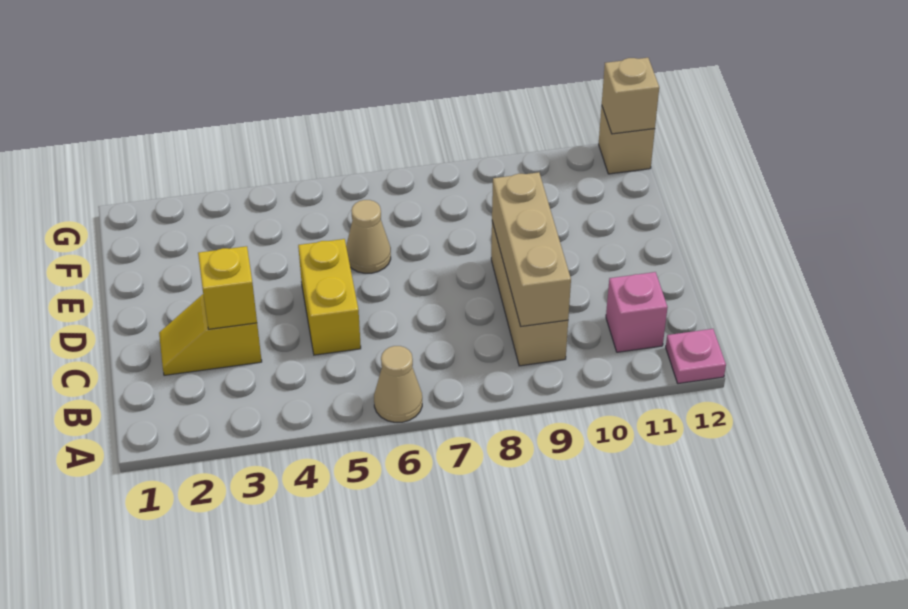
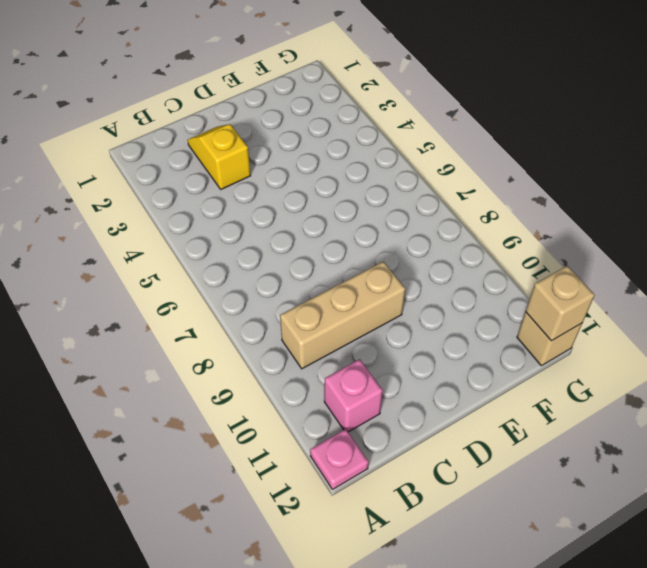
none -> tan 1x1 cone [374,346,422,422]
none -> yellow 1x2 brick [298,239,361,355]

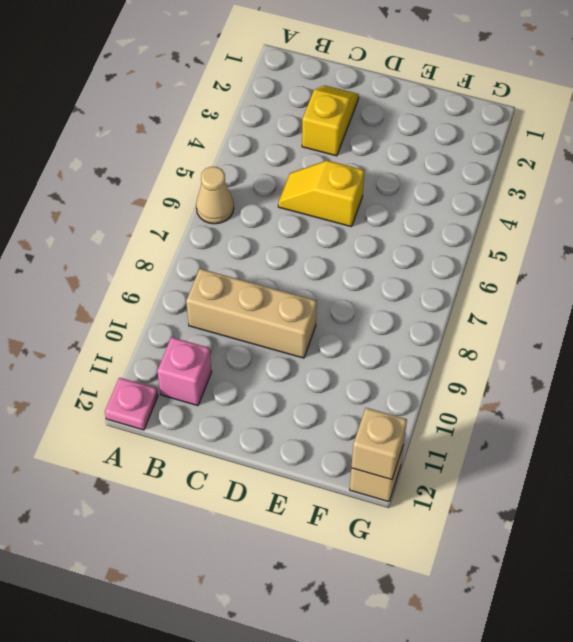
yellow 1x2 slope [278,160,364,227] -> yellow 1x2 brick [298,239,361,355]
none -> tan 1x1 cone [346,200,391,273]
none -> tan 1x3 brick [492,172,571,326]

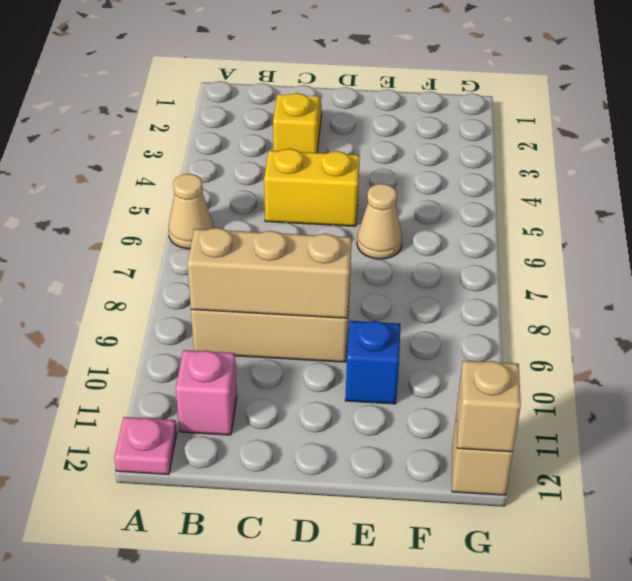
blue 1x1 brick [345,321,401,404] -> none
none -> yellow 1x1 brick [198,246,257,329]

